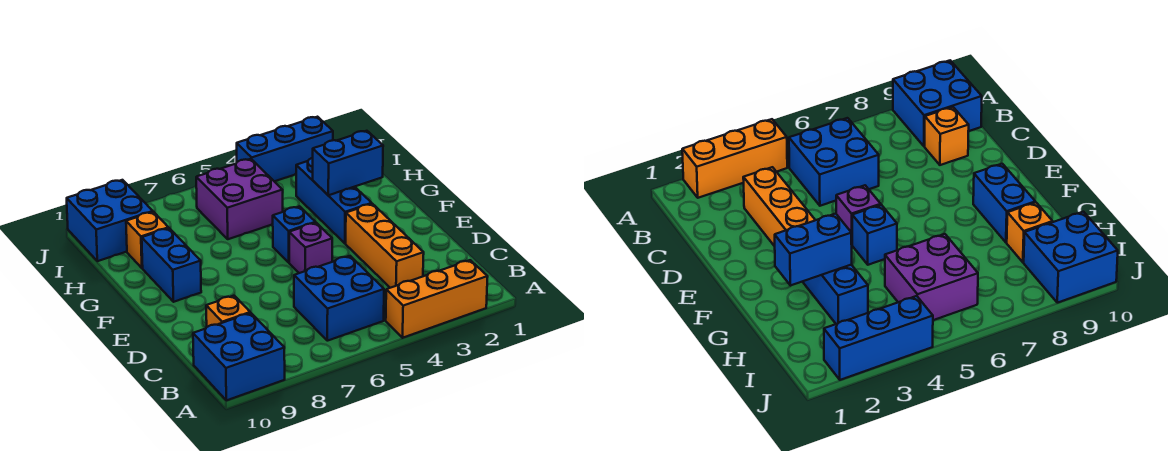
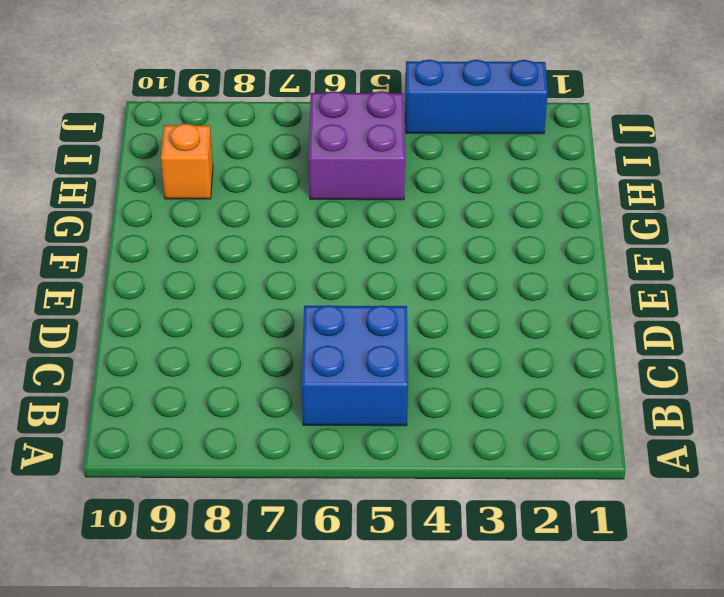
none -> orange 1x3 brick [386,260,488,338]
none -> blue 2x2 brick [193,313,285,400]
none -> orange 1x3 brick [346,204,424,288]

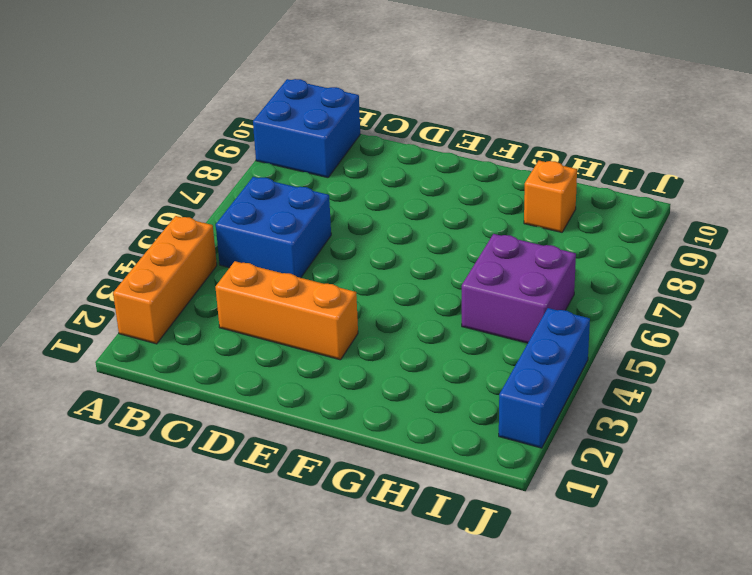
none -> orange 1x1 brick [206,296,250,327]
none -> purple 1x1 brick [289,223,332,273]
none -> blue 1x3 brick [296,158,372,243]

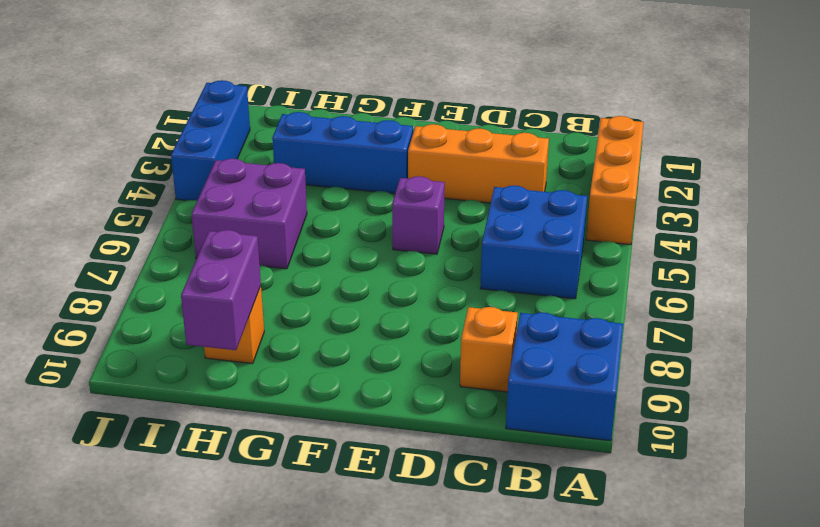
purple 1x2 brick [181,230,261,350] -> none
none -> blue 1x1 brick [273,206,316,262]
none -> blue 1x2 brick [142,228,201,302]
none -> blue 2x2 brick [67,180,153,261]

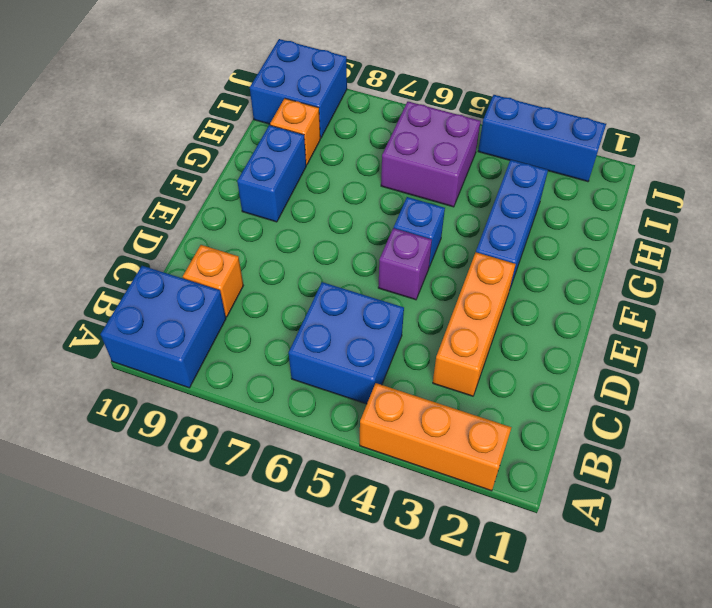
none -> blue 1x2 brick [313,131,383,195]

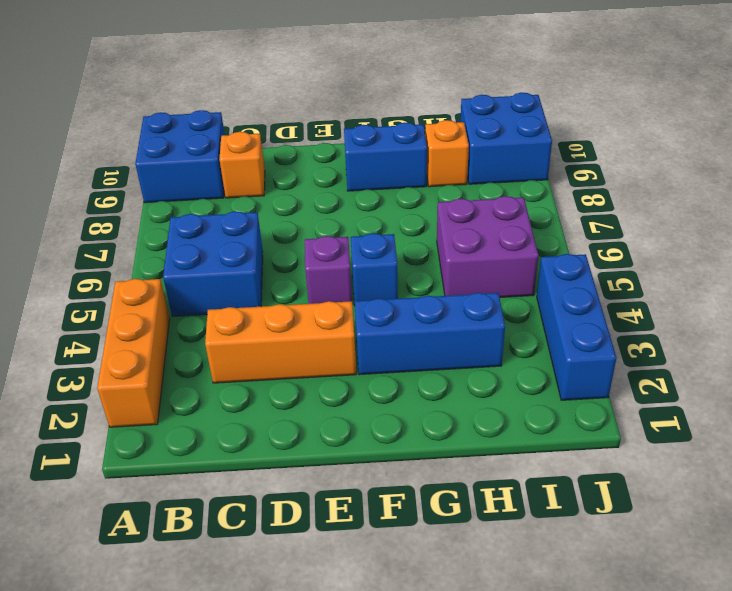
none -> blue 1x2 brick [313,131,383,195]

